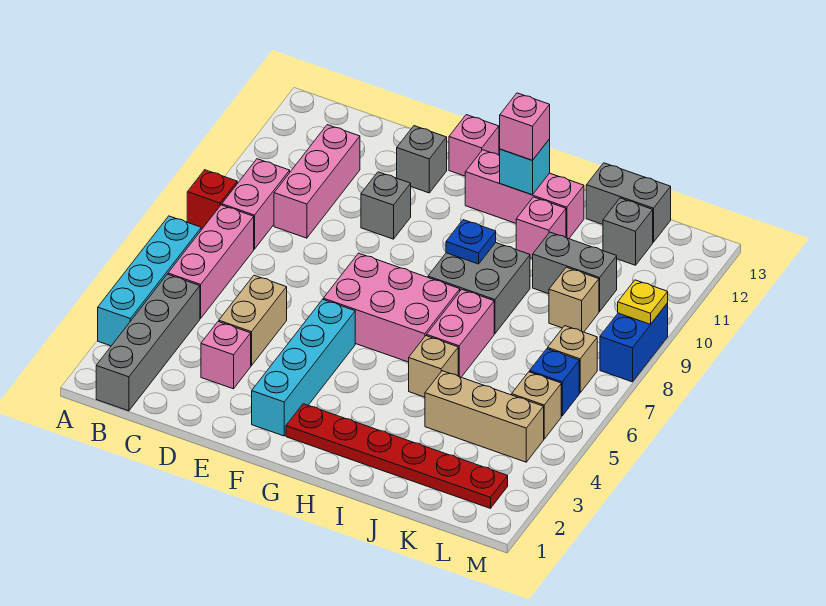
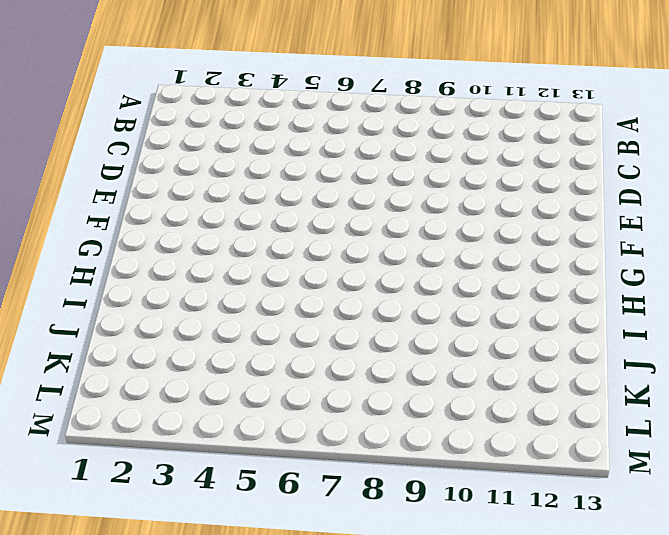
none -> cyan 1x4 brick [98,216,201,346]
none -> red 1x1 brick [187,170,237,230]
none -> grey 1x4 brick [96,274,200,411]
none -> pink 1x3 brick [168,205,254,318]

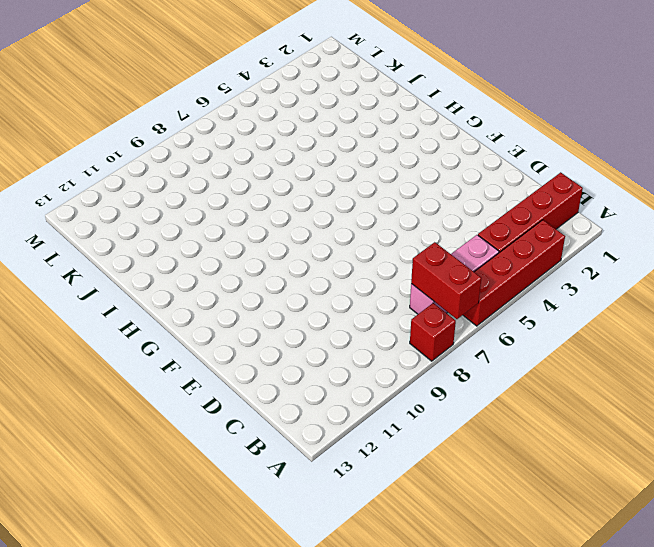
red 1x4 brick [463,220,565,326] -> cyan 1x4 brick [98,216,201,346]
red 1x2 brick [411,242,481,319] -> none
red 1x4 brick [478,172,583,253] -> grey 1x4 brick [96,274,200,411]
none -> pink 1x2 brick [222,159,290,249]
none -> pink 1x3 brick [274,125,360,238]
none -> pink 1x1 brick [201,321,251,389]
none -> tan 1x2 brick [219,275,287,366]

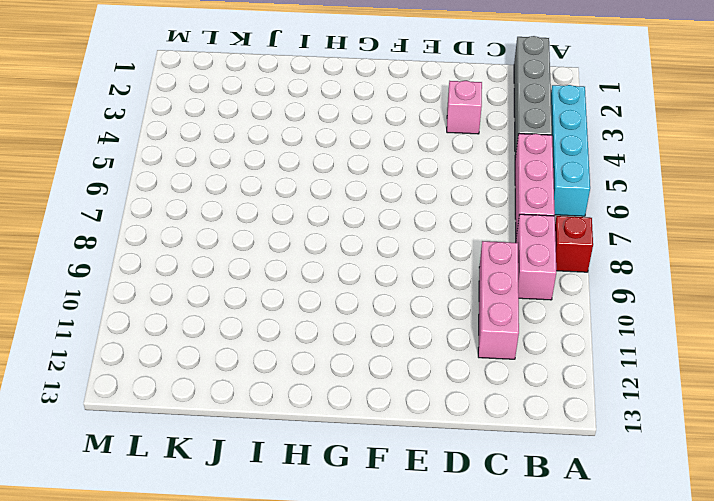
none -> tan 1x2 brick [219,275,287,366]
none -> grey 1x1 brick [361,172,411,239]
none -> grey 1x1 brick [397,126,447,193]
none -> cyan 1x4 brick [252,299,355,436]

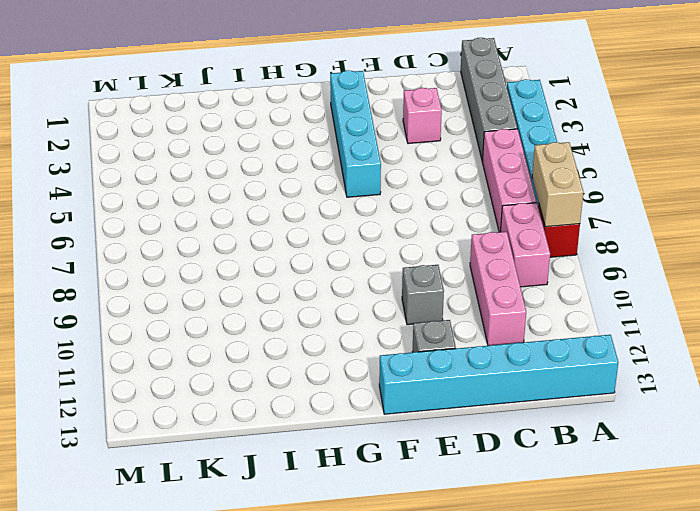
tan 1x2 brick [532,142,583,227] -> tan 1x2 brick moved to [219,275,287,366]
cyan 1x6 brick [379,335,618,414] -> pink 1x1 brick [449,115,499,176]
none -> pink 2x3 brick [323,253,460,362]
none -> red 1x6 plate [286,404,508,508]
none -> pink 1x3 brick [465,150,584,239]
none -> grey 2x2 brick [428,243,530,334]

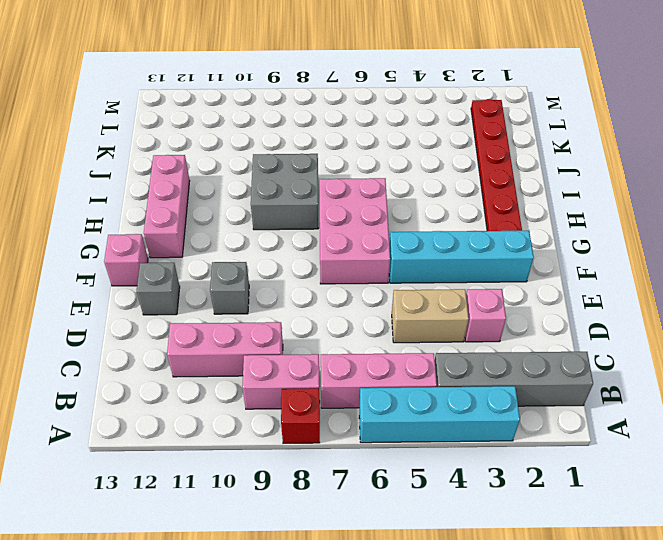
none -> tan 1x1 brick [409,336,458,397]
none -> pink 1x2 brick [427,289,494,377]
none -> pink 1x1 brick [516,197,566,259]
none -> tan 1x3 brick [425,371,544,462]

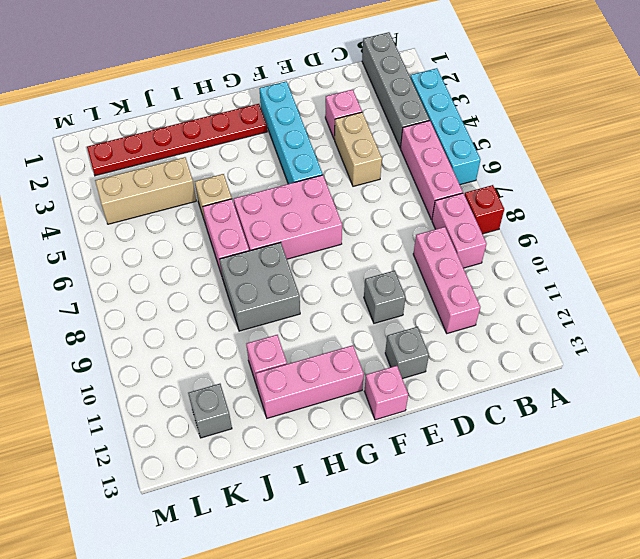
none -> grey 1x2 brick [533,232,617,312]
none -> grey 1x2 brick [586,163,671,242]
none -> tan 1x1 brick [549,267,599,332]
none -> tan 1x1 brick [512,372,561,439]

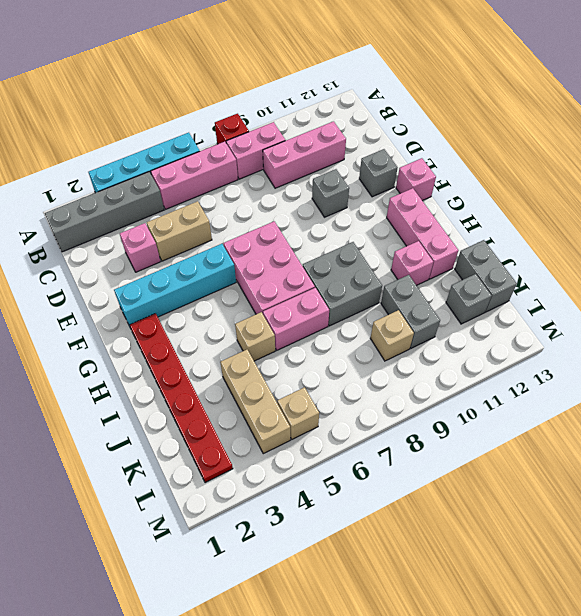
none -> blue 1x1 brick [530,349,579,416]
none -> tan 1x1 brick [548,326,597,393]
none -> blue 1x2 brick [600,303,668,382]
none -> blue 1x1 plate [446,220,496,264]

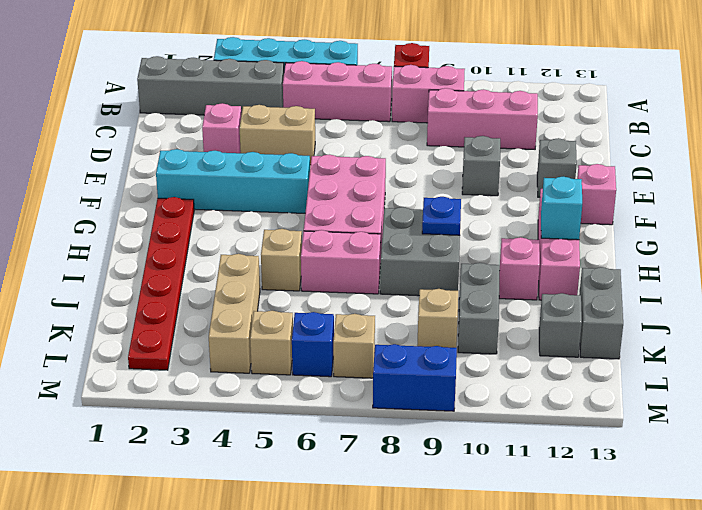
none -> yellow 1x1 plate [618,280,668,324]
none -> pink 1x1 brick [500,93,550,160]

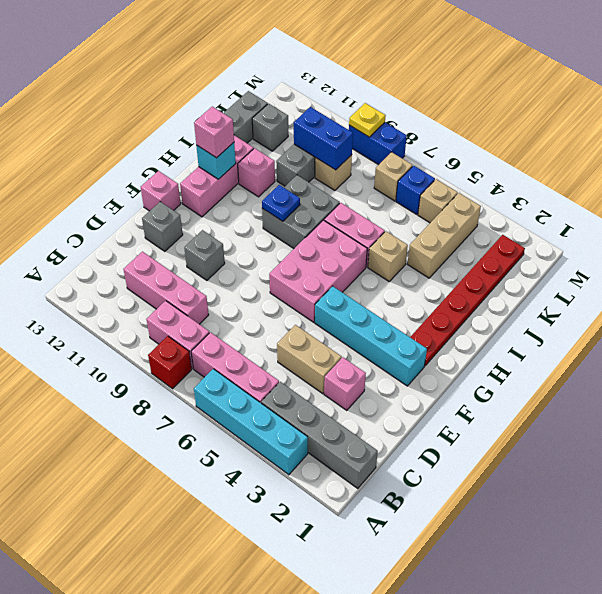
blue 1x2 brick [294,107,353,170] -> none

